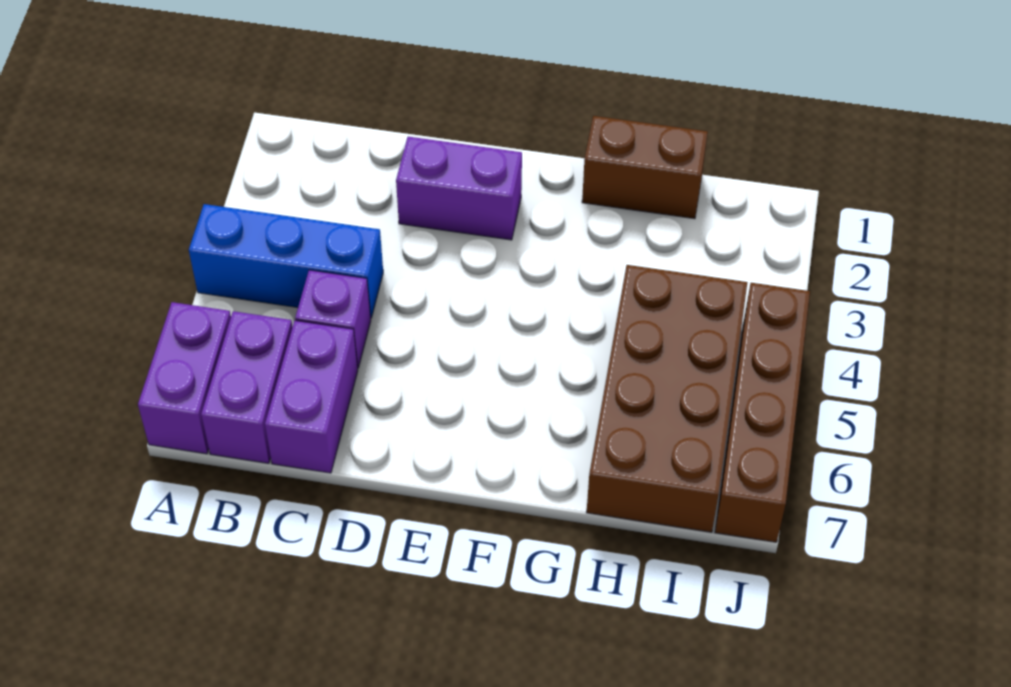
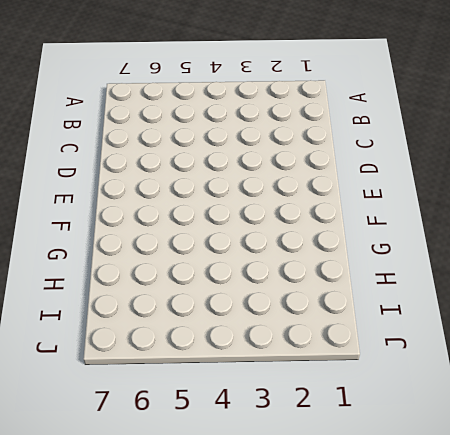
none -> blue 1x3 brick [189,204,383,318]
none -> purple 1x2 brick [138,302,231,454]

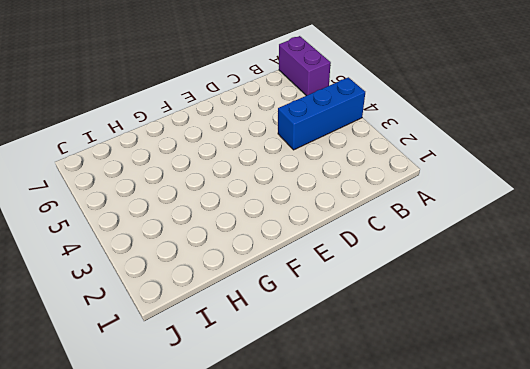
none -> purple 1x2 brick [201,311,292,463]
none -> purple 1x1 brick [295,270,371,368]

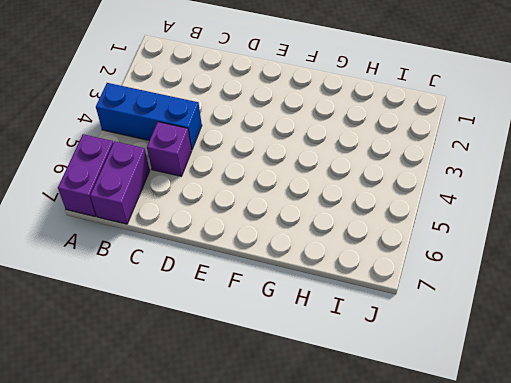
none -> purple 1x2 brick [265,320,358,473]
none -> purple 1x2 brick [396,137,522,240]

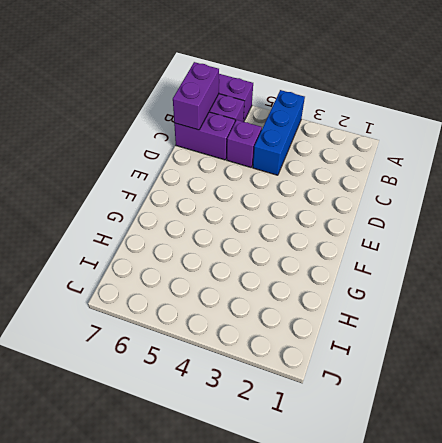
purple 1x2 brick [173,62,219,130] -> purple 1x2 brick moved to [396,137,522,240]
none -> brown 1x2 brick [582,116,708,219]
none -> brown 2x4 brick [587,265,748,532]

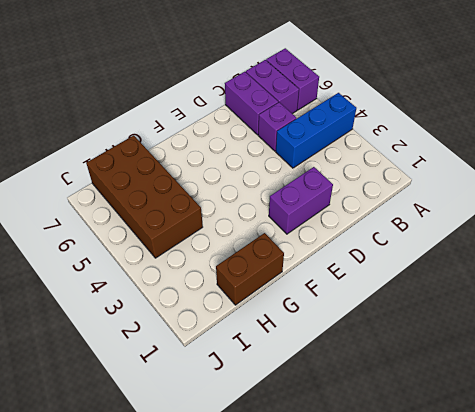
none -> brown 1x4 brick [715,283,810,542]

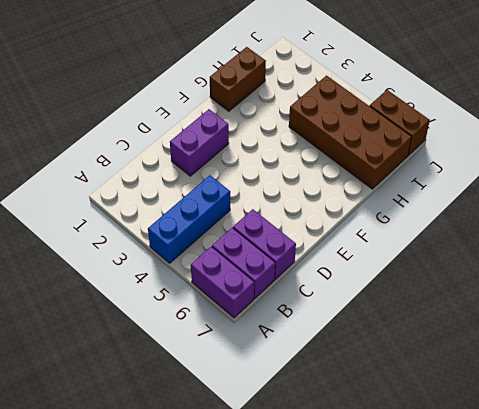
brown 1x2 brick [370,90,430,155] -> brown 1x4 brick [715,283,810,542]
none -> purple 1x1 brick [295,270,371,368]

